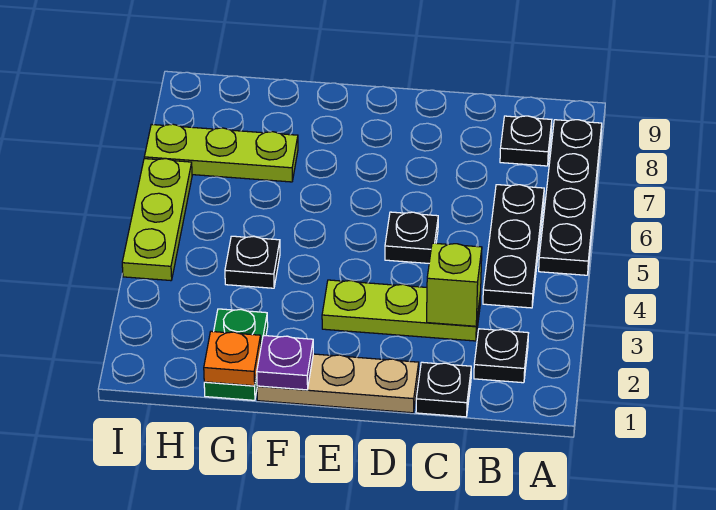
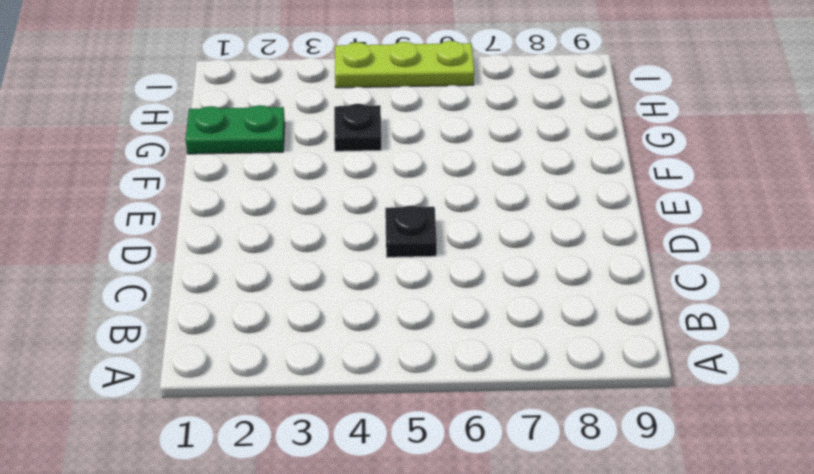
none -> black 1x4 plate [539,120,602,275]
none -> black 1x1 plate [474,329,528,383]
none -> black 1x3 plate [483,185,544,308]

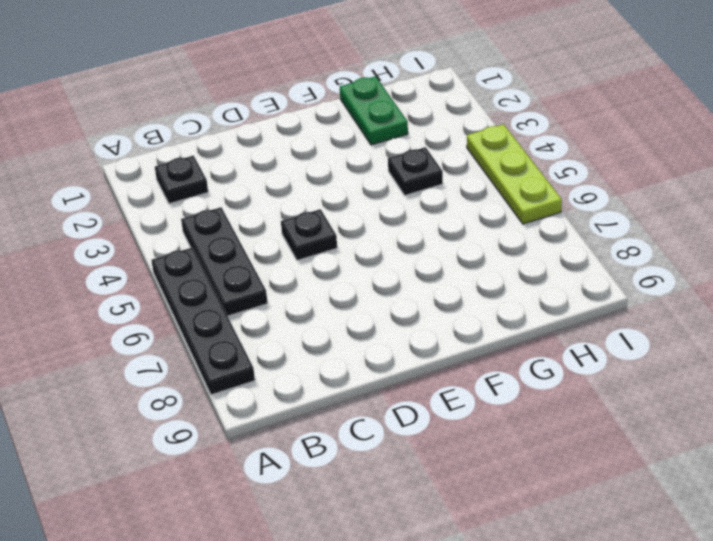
none -> black 1x1 plate [500,116,552,166]
none -> black 1x1 plate [416,362,471,417]
none -> lime 1x3 plate [322,280,481,341]

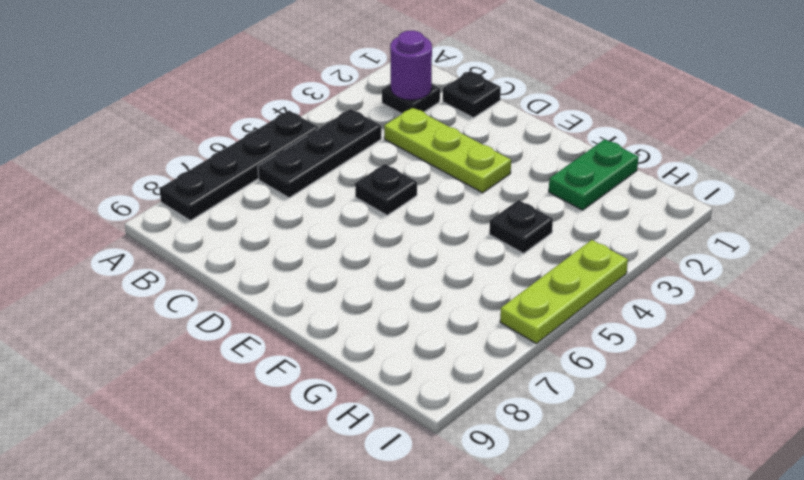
purple 1x1 round brick [390,31,432,100] -> none
none -> black 1x1 plate [500,116,552,166]
none -> tan 1x3 plate [257,354,419,413]
none -> lime 1x3 plate [144,124,298,182]

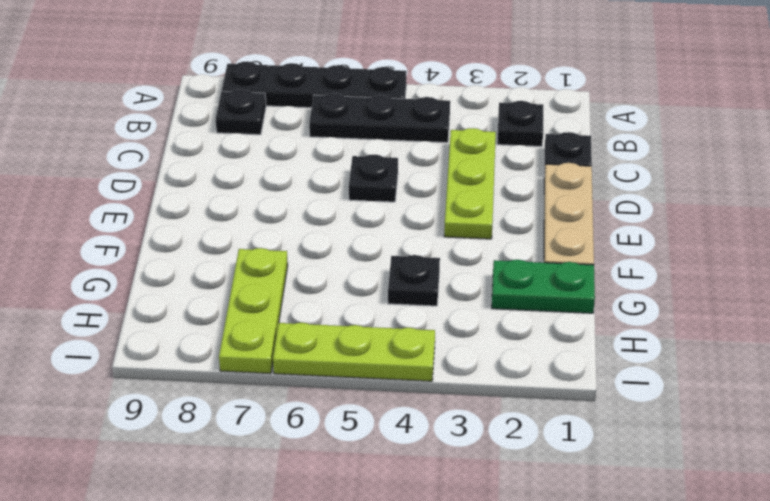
none -> lime 1x1 brick [427,243,482,326]
none -> purple 1x1 plate [257,335,313,390]
none -> orange 1x1 plate [204,331,261,386]

